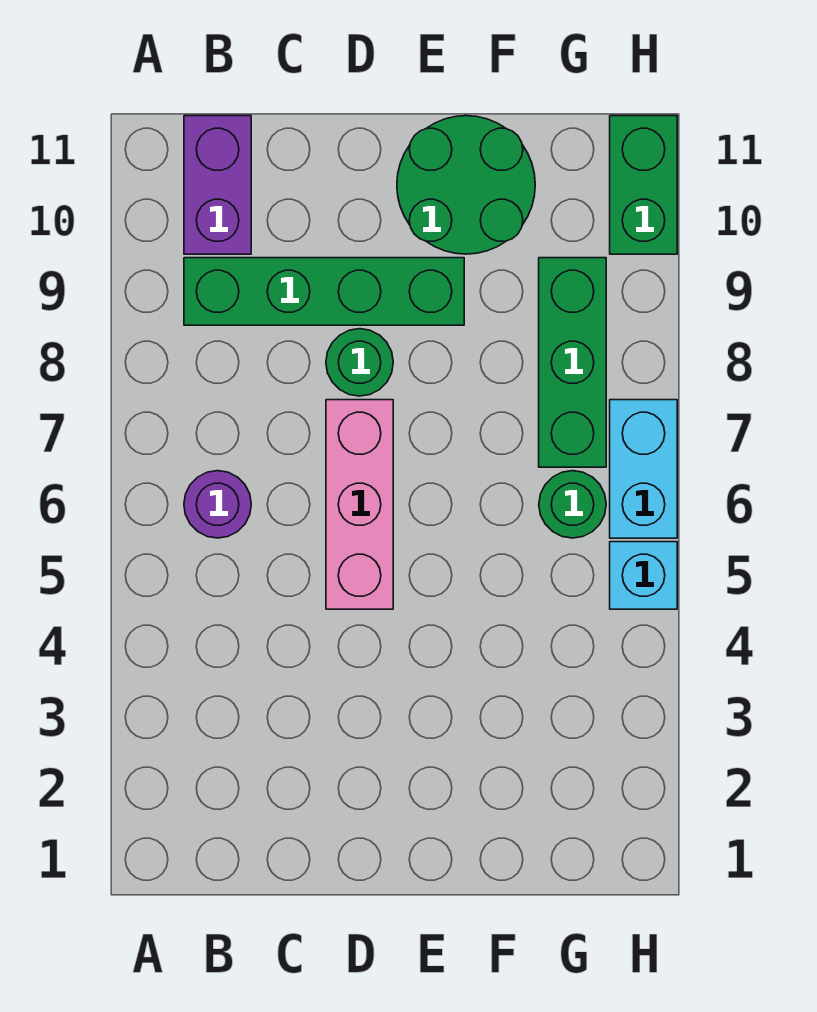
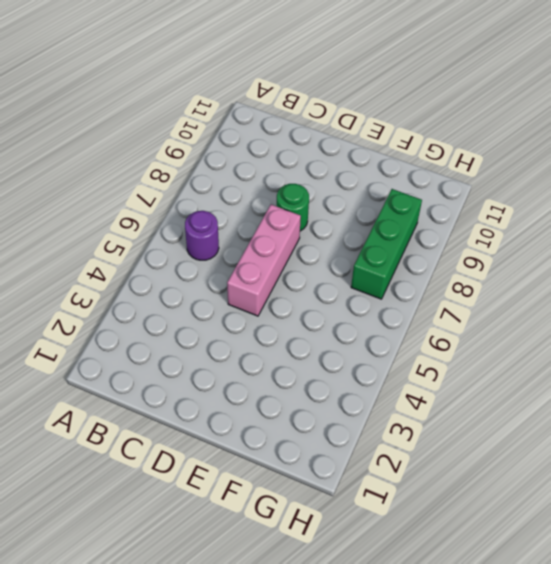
none -> green 1x4 brick [184,258,464,325]
none -> purple 1x2 brick [184,116,251,254]

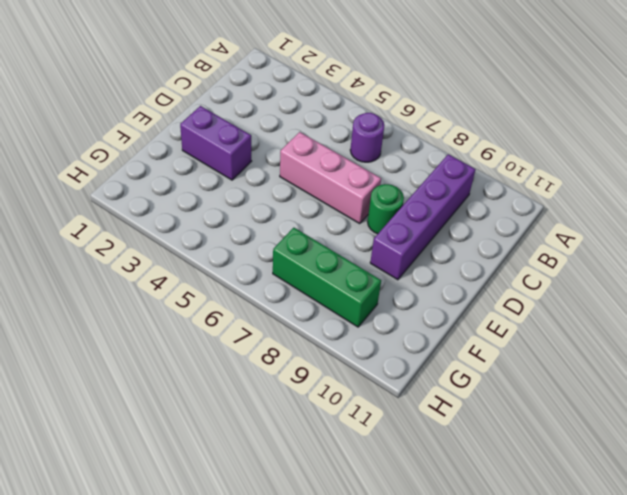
purple 1x4 brick [370,154,475,280] -> green 1x4 brick [184,258,464,325]
purple 1x2 brick [180,106,252,180] -> purple 1x2 brick moved to [184,116,251,254]
none -> green 2x2 round brick [397,116,535,254]
none -> green 1x1 round brick [539,471,606,538]

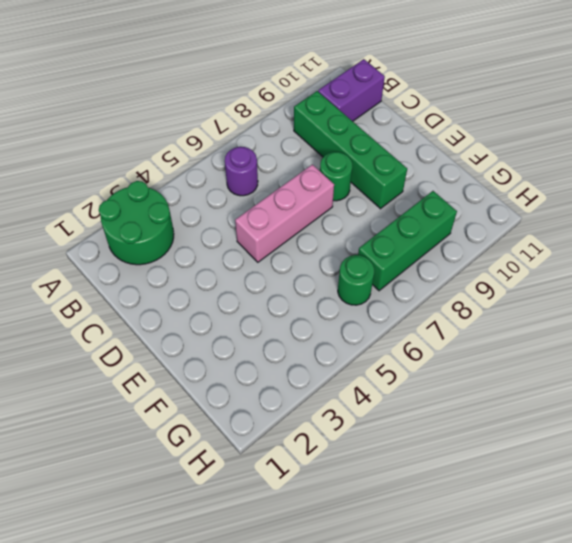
green 2x2 round brick [99,181,174,265] -> green 2x2 round brick moved to [397,116,535,254]
none -> cyan 1x1 brick [610,542,677,609]
none -> cyan 1x2 brick [610,400,677,538]

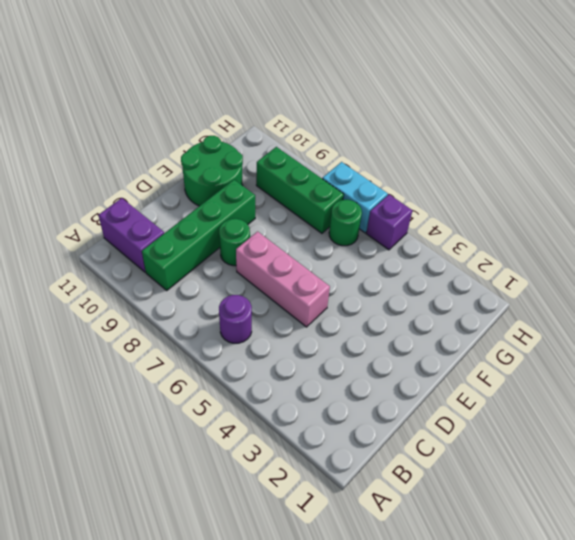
purple 1x1 brick [366,195,412,250] -> cyan 1x1 brick [610,542,677,609]
none -> green 1x2 brick [610,116,677,254]

